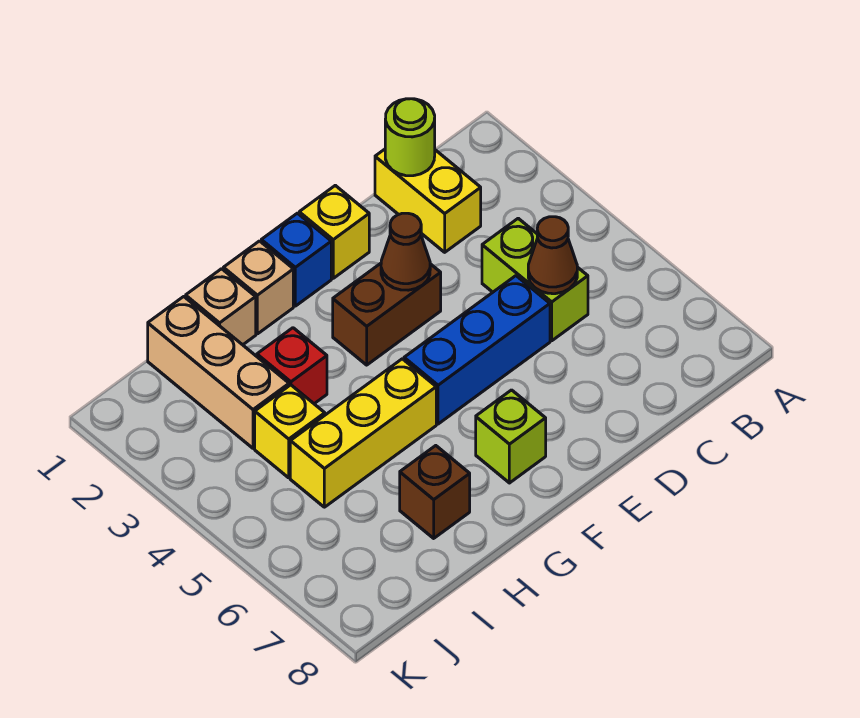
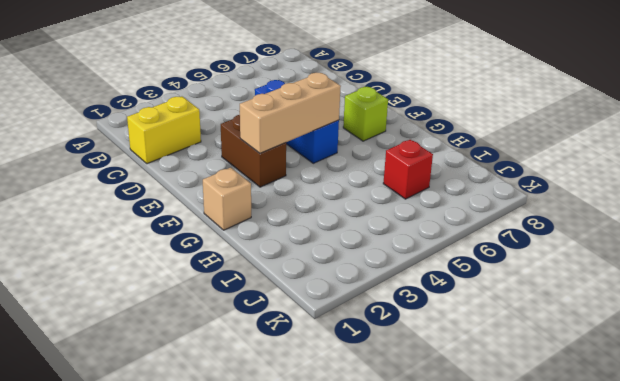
tan 1x3 brick [240,73,341,153] -> tan 1x3 brick moved to [148,297,289,448]
red 1x1 brick [383,140,433,199] -> red 1x1 brick moved to [257,328,327,404]
none -> lime 1x2 brick [482,218,588,341]
none -> yellow 1x1 brick [299,185,369,278]
none -> blue 1x1 brick [261,213,331,306]

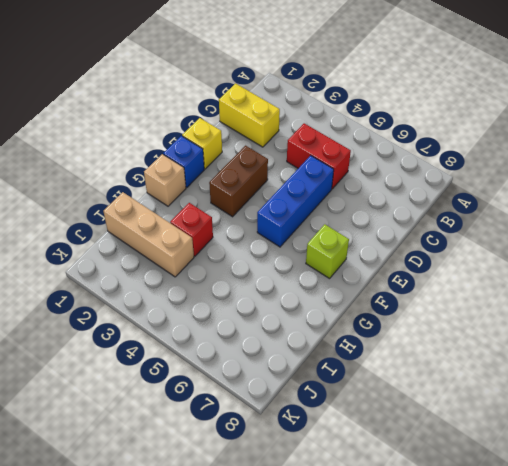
red 1x2 brick [287,123,351,189] -> lime 1x2 brick [482,218,588,341]
none -> yellow 1x3 brick [290,359,436,507]
none -> tan 1x1 brick [186,269,256,345]
none -> brown 1x1 brick [400,446,470,538]

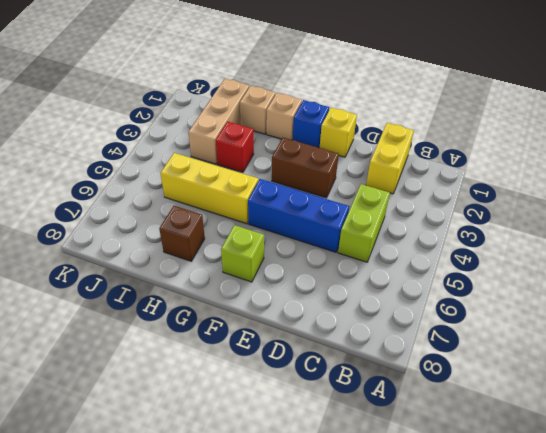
none -> yellow 1x1 brick [255,385,325,478]
none -> lime 1x1 round brick [385,99,435,176]
none -> brown 1x1 cone [528,217,577,294]

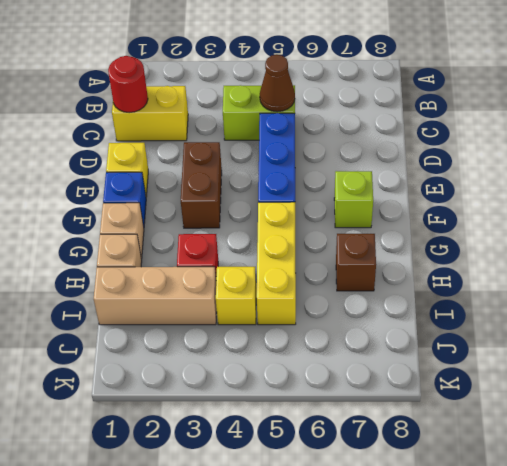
red 1x1 round brick [108,56,148,113] -> lime 1x1 round brick [385,99,435,176]
none -> brown 1x1 cone [381,213,430,290]

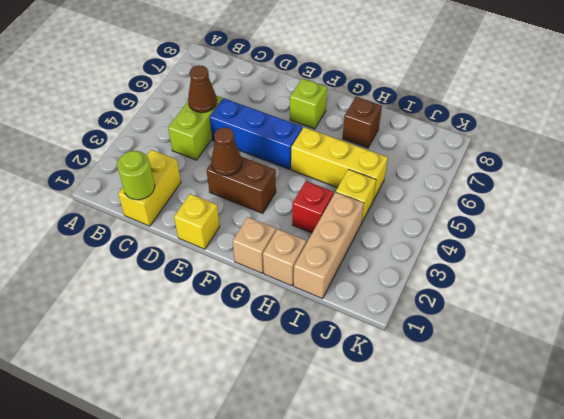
none -> blue 1x1 brick [261,213,331,306]

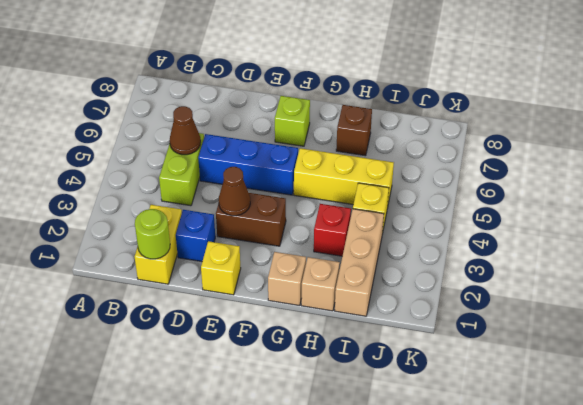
blue 1x1 brick [176,210,215,262] -> blue 1x1 brick moved to [261,213,331,306]

